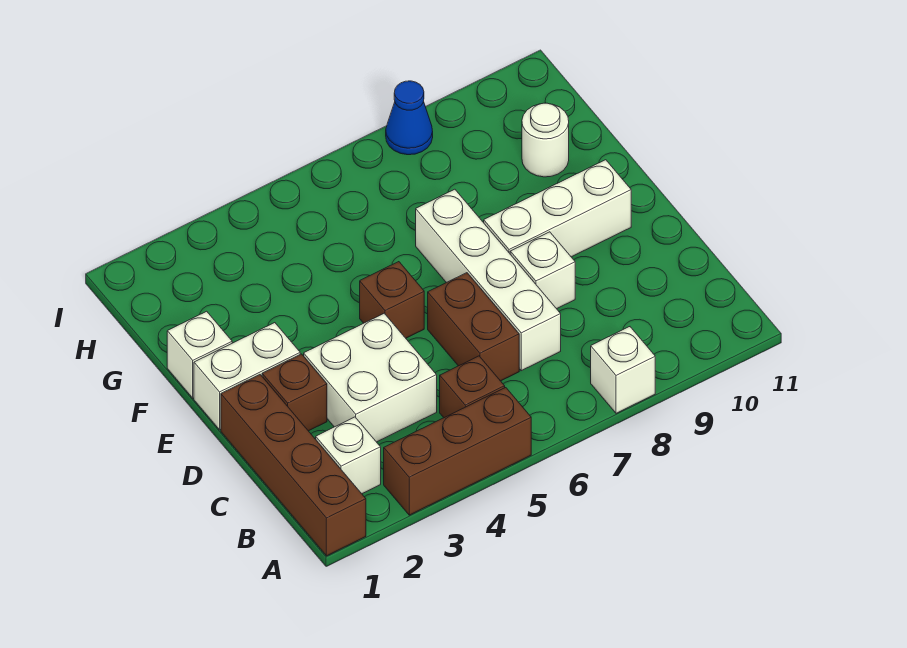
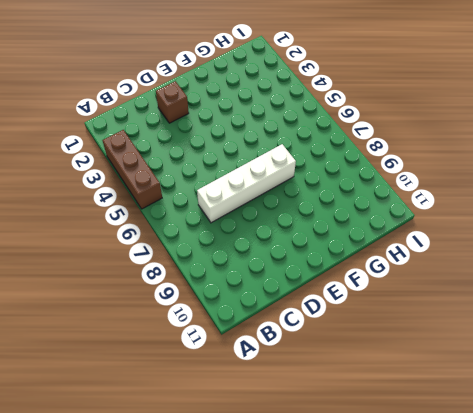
none -> brown 1x4 brick [221,375,366,556]
none -> white 1x1 brick [591,327,655,413]
none -> white 1x1 brick [316,417,381,494]

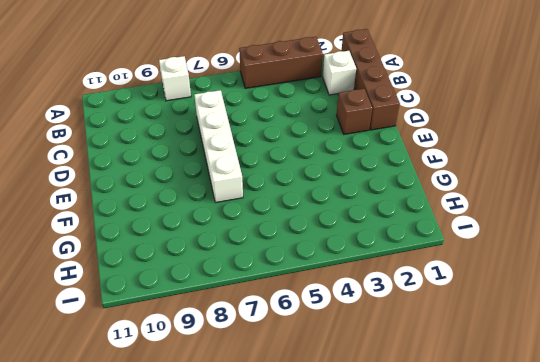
none -> brown 1x1 brick [440,356,505,418]
none -> white 2x2 brick [304,313,437,442]
none -> brown 1x2 brick [428,273,519,381]

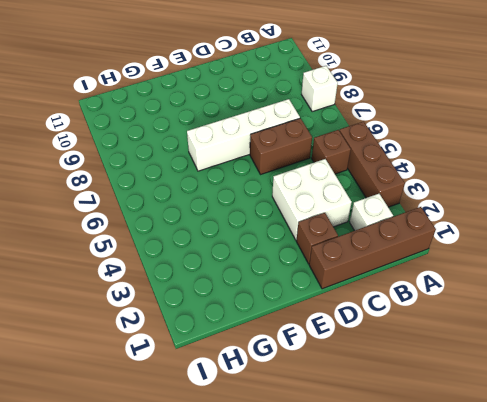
none -> white 1x1 brick [510,232,575,309]
none -> white 1x2 brick [194,323,300,430]
none -> brown 1x1 brick [360,262,424,338]

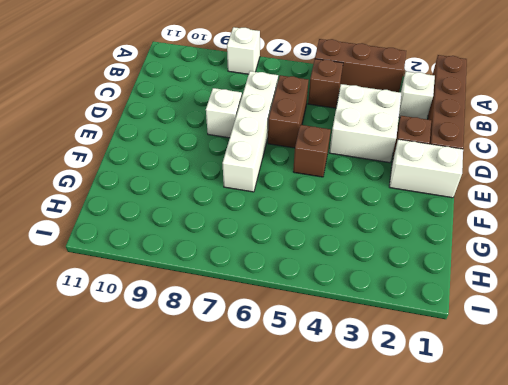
none -> white 1x3 brick [484,160,631,257]
none -> white 1x1 brick [167,311,232,398]
none -> white 1x1 round brick [522,103,569,177]

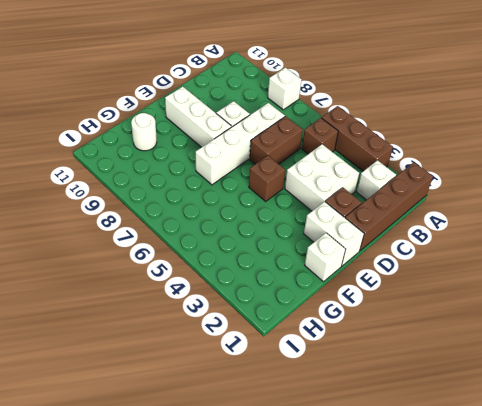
none -> blue 1x1 cone [386,81,433,155]

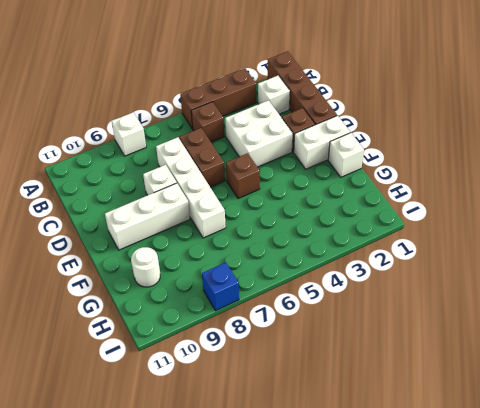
blue 1x1 brick [202,262,239,311] -> blue 1x1 cone [386,81,433,155]

